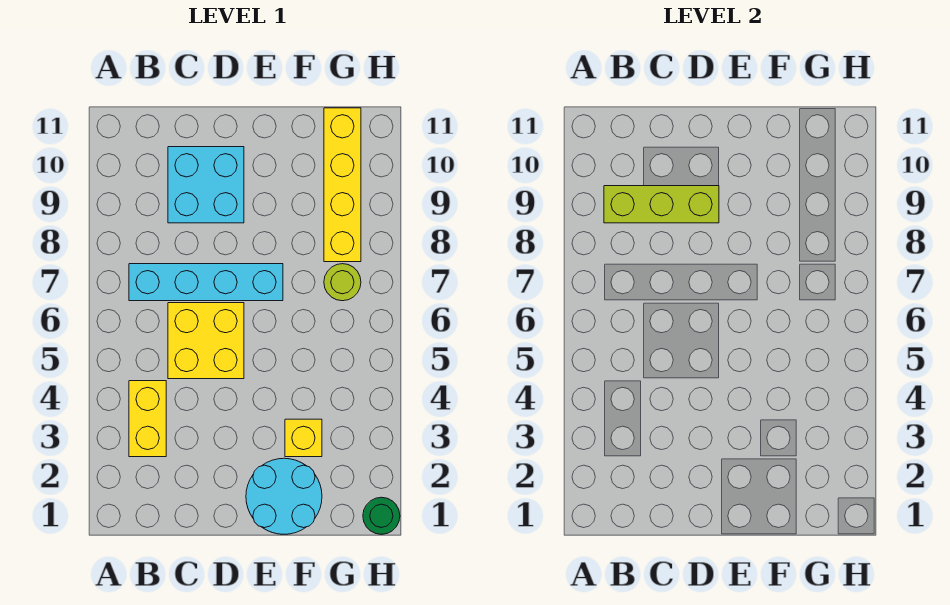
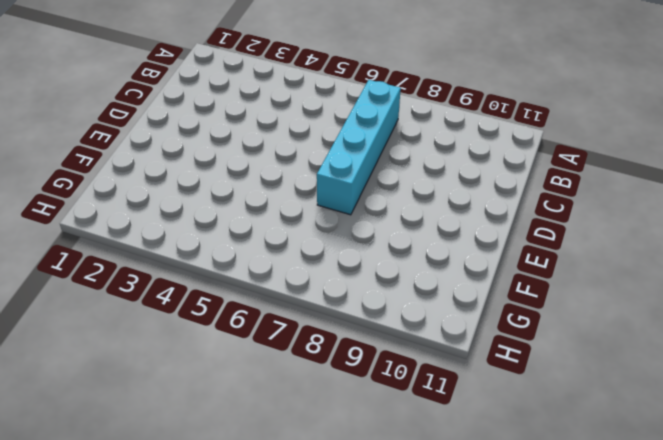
none -> yellow 1x2 brick [129,381,166,457]
none -> yellow 2x2 brick [168,303,244,379]

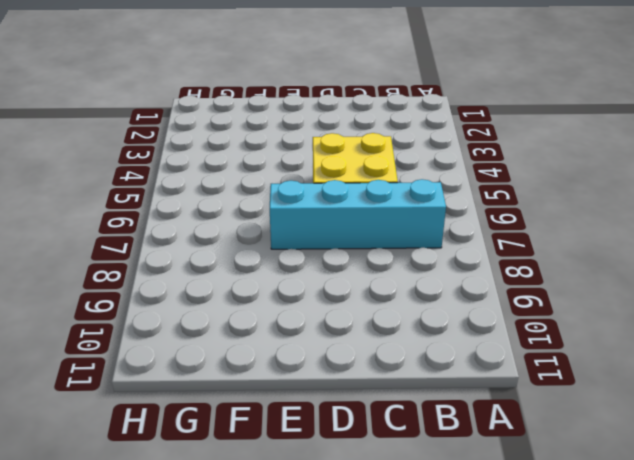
none -> yellow 1x2 brick [129,381,166,457]
none -> cyan 2x2 brick [168,147,244,223]

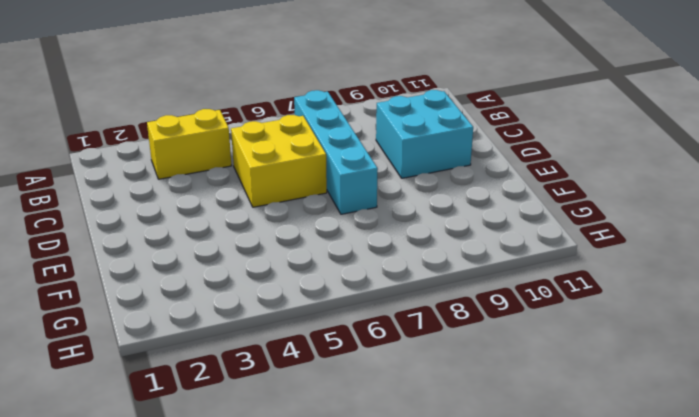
none -> cyan 2x2 round brick [246,458,322,534]
none -> yellow 1x1 brick [285,419,322,457]

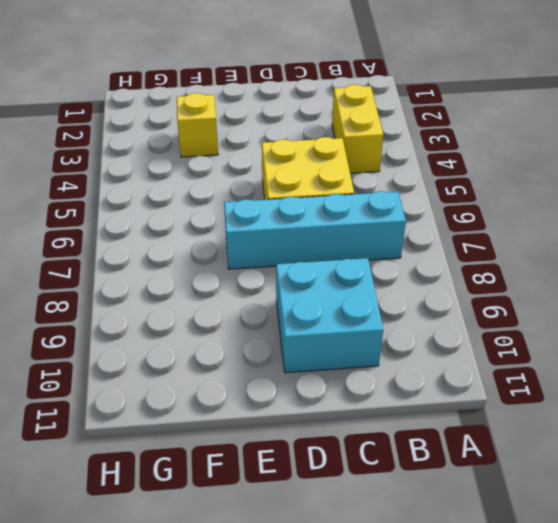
none -> cyan 2x2 round brick [246,458,322,534]
none -> lime 1x1 round brick [324,264,361,301]

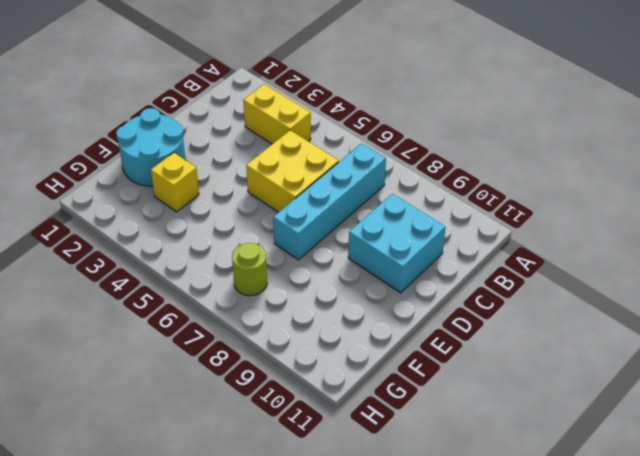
none -> yellow 1x4 brick [324,108,361,262]
none -> green 1x1 round brick [363,497,400,534]

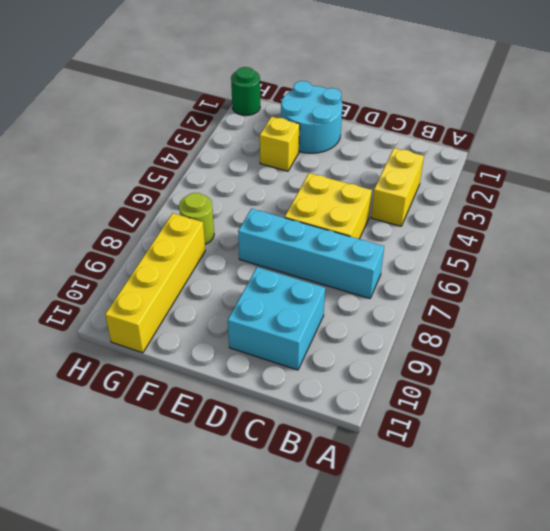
none -> lime 1x3 brick [604,186,719,223]

